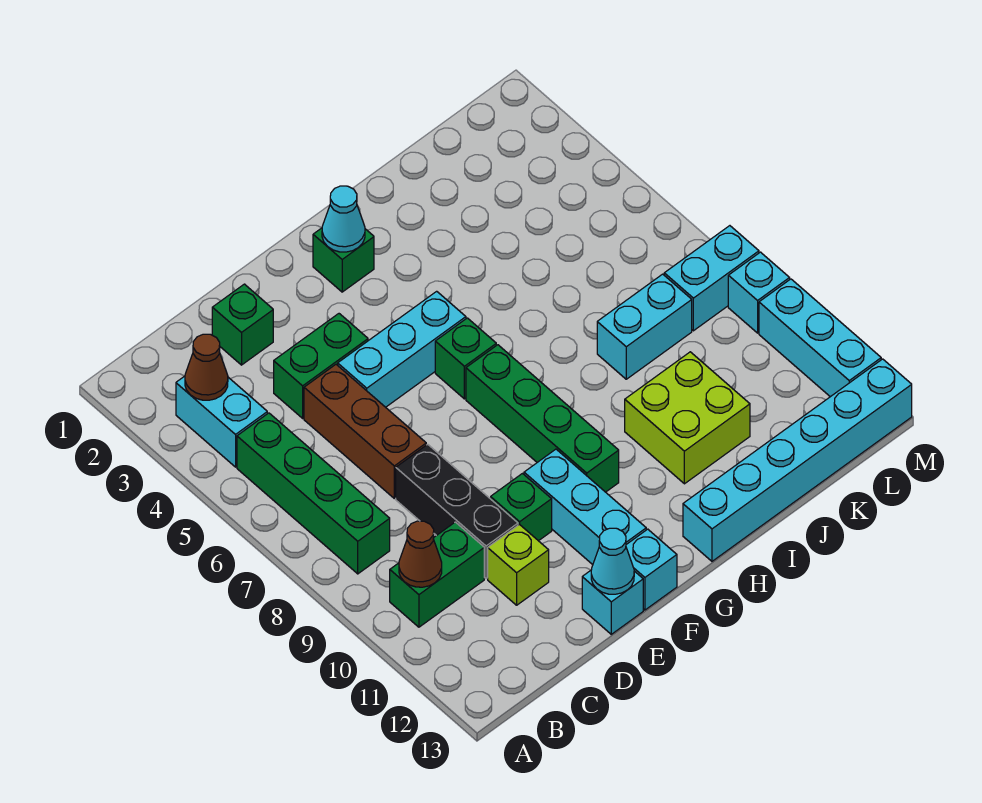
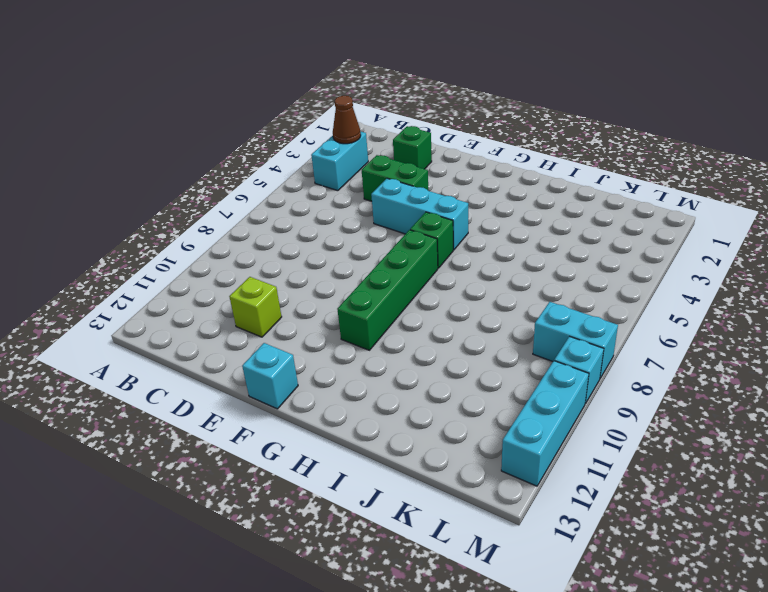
none -> green 1x4 brick [237,413,390,574]
none -> green 1x2 brick [390,522,484,627]
none -> brown 1x3 brick [304,365,426,498]

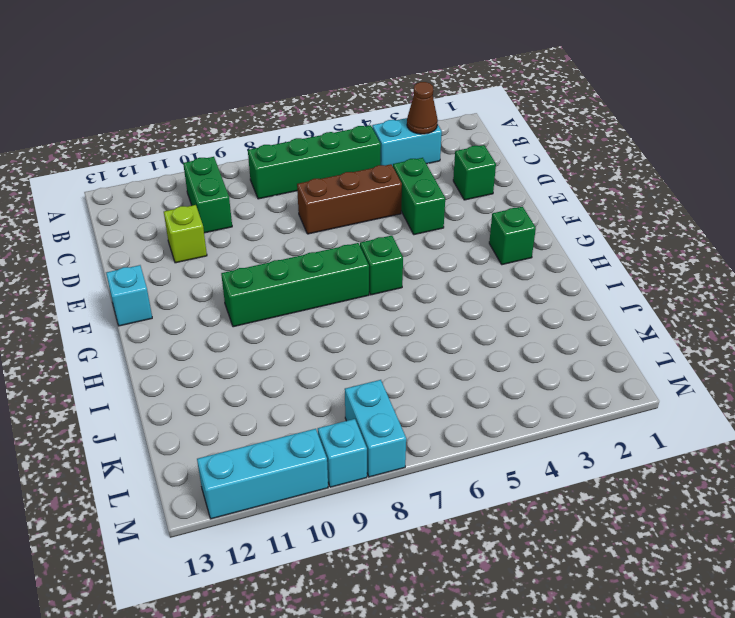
none -> black 1x3 brick [396,444,518,579]
none -> cyan 1x3 brick [338,291,466,407]
none -> green 1x1 brick [491,474,552,541]

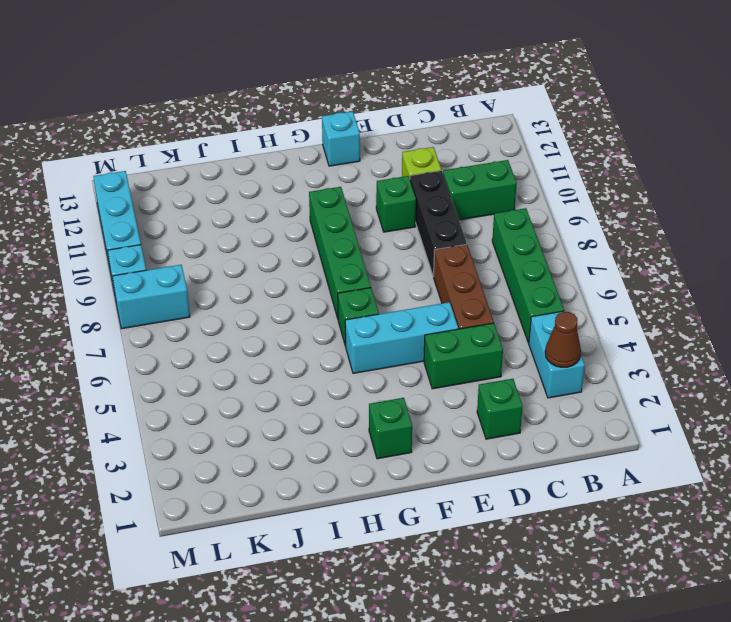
none -> cyan 1x1 brick [582,571,643,634]
none -> cyan 1x3 brick [524,449,646,565]
none -> cyan 1x6 brick [683,359,912,561]

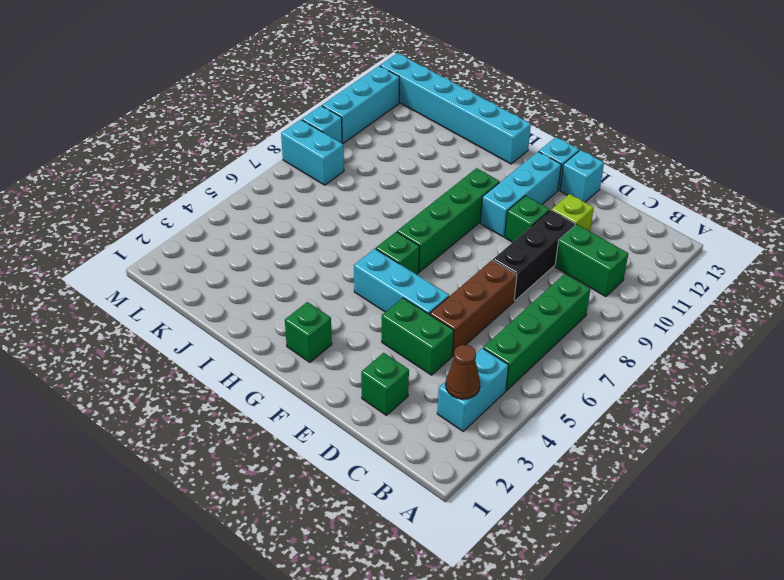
none -> lime 2x2 brick [625,352,750,484]
none -> cyan 1x2 brick [597,274,692,379]
none -> brown 1x1 cone [399,521,442,587]

